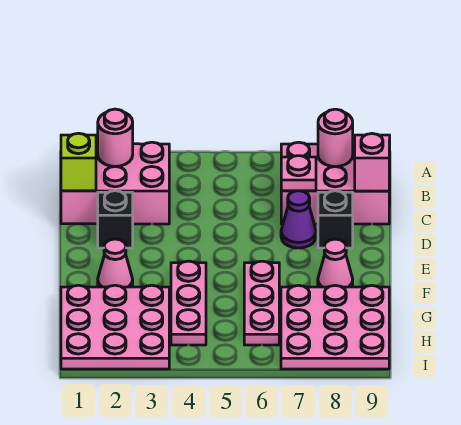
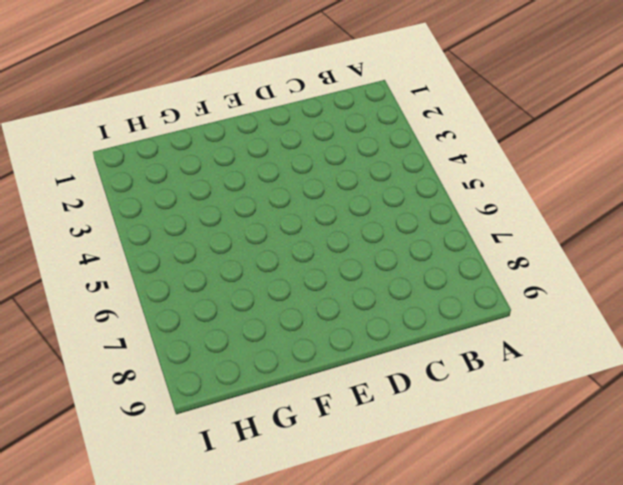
none -> pink 2x3 brick [61,142,169,224]
none -> pink 2x3 brick [281,142,390,224]
none -> black 1x1 brick [98,191,133,248]

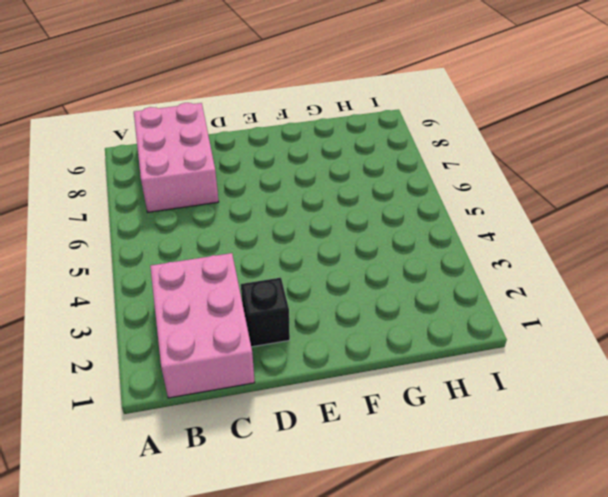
none -> purple 1x1 cone [281,191,316,248]
none -> black 1x1 brick [318,191,353,248]
none -> pink 1x1 cone [98,239,133,287]

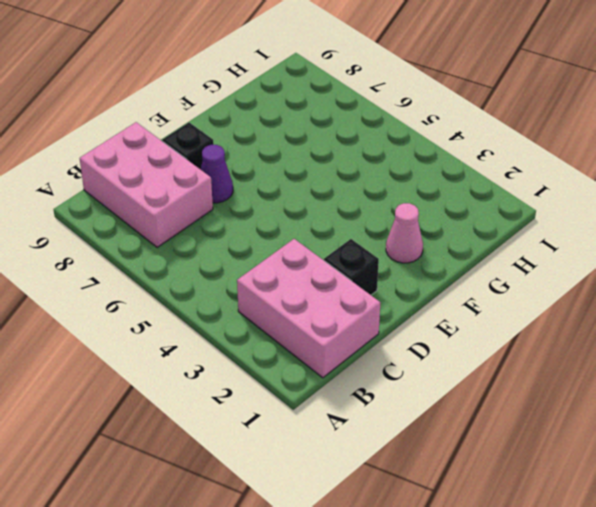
none -> pink 1x3 plate [171,261,206,345]
none -> pink 1x3 plate [244,261,279,345]
none -> pink 1x1 cone [318,239,353,287]

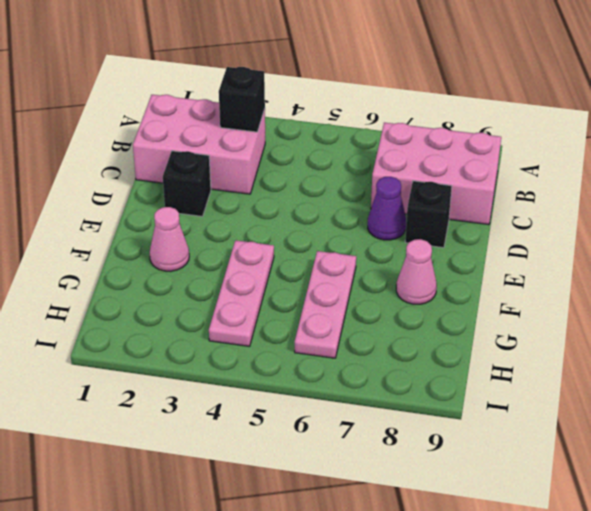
black 1x1 brick [219,67,265,132] -> none
none -> pink 3x3 plate [61,285,169,369]
none -> pink 3x3 plate [281,285,389,369]
none -> pink 1x1 round brick [98,109,133,166]

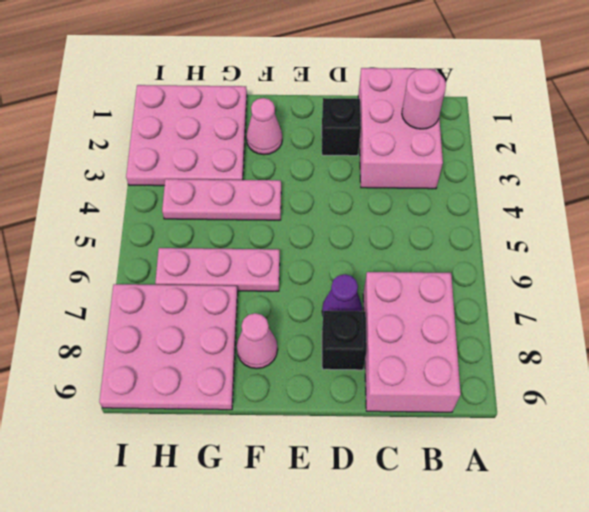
none -> pink 1x1 round brick [318,109,353,167]
none -> lime 1x1 brick [61,133,96,191]
none -> pink 1x1 plate [281,156,316,191]

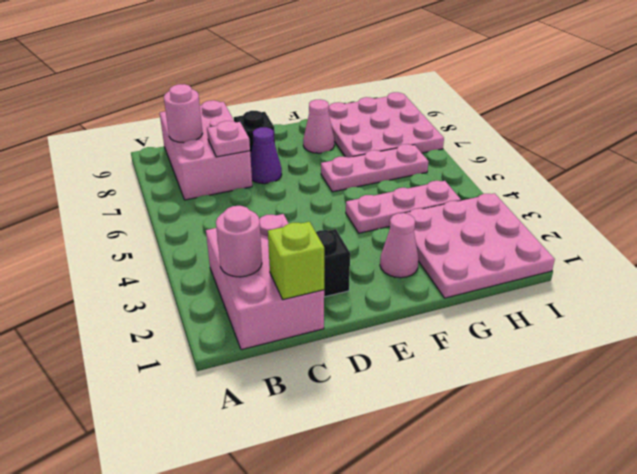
none -> pink 1x1 brick [355,134,390,191]

